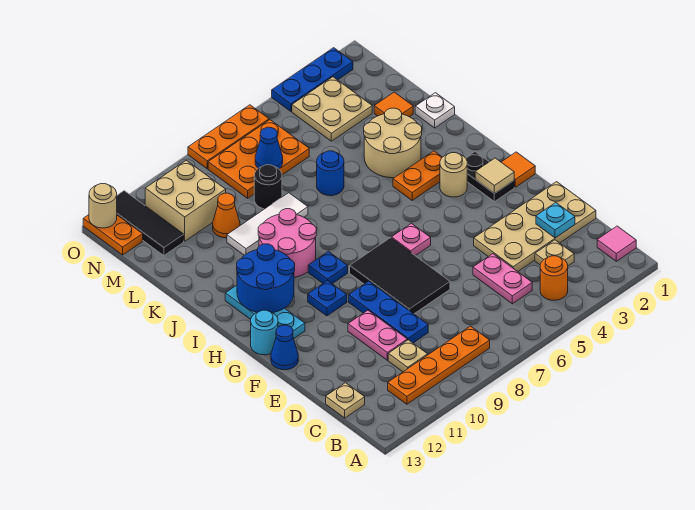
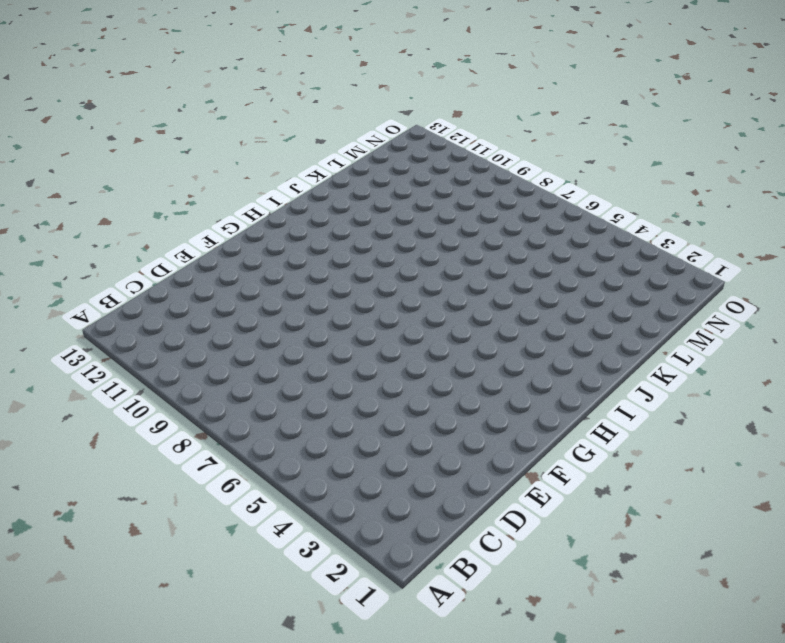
none -> pink 1x1 tile [597,226,636,261]
none -> orange 1x1 round brick [540,256,568,300]
none -> orange 1x4 plate [388,326,490,404]
none -> tan 1x1 plate [535,240,574,266]

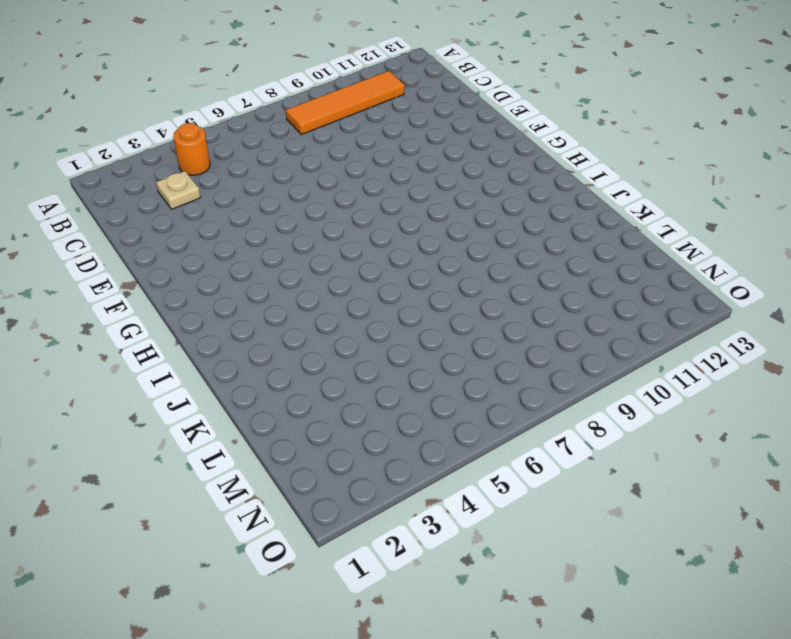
orange 1x4 tile [286,71,405,135] -> orange 1x4 plate [388,326,490,404]
none -> pink 1x1 tile [597,226,636,261]
none -> pink 1x2 plate [473,254,532,304]
none -> tan 1x1 plate [388,340,428,372]
none -> tan 1x1 plate [326,383,365,418]

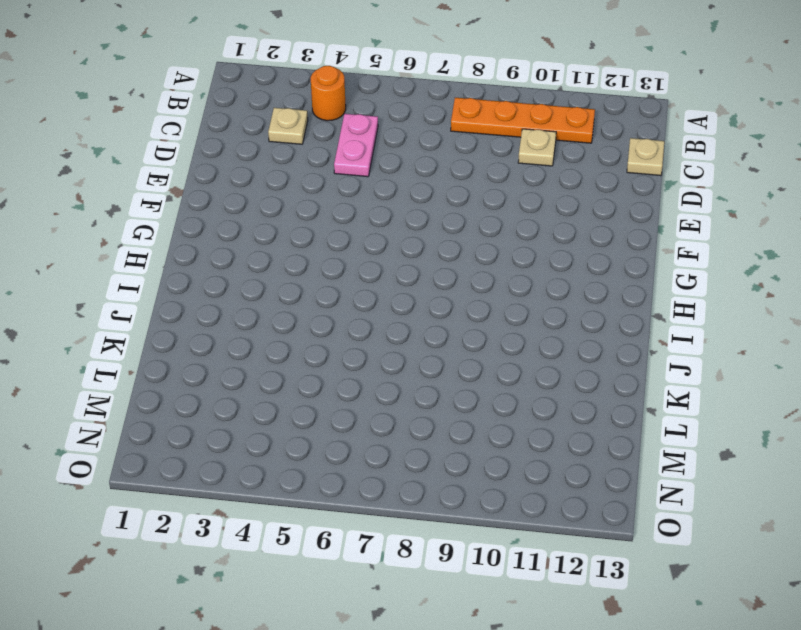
none -> pink 1x1 tile [597,226,636,261]
none -> tan 2x4 plate [474,182,596,271]
none -> blue 1x3 plate [349,281,428,343]
none -> pink 1x2 plate [348,310,407,360]

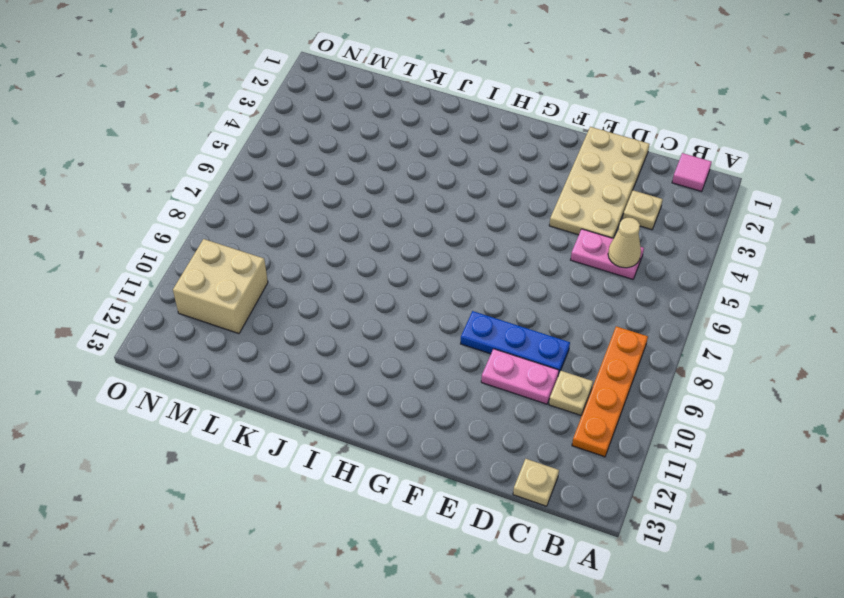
tan 1x1 cone [608,218,641,268] -> none
none -> orange 1x1 round brick [540,256,568,300]
none -> black 2x3 tile [350,238,450,314]
none -> blue 1x1 cone [271,325,298,370]
none -> orange 1x1 tile [501,152,535,187]

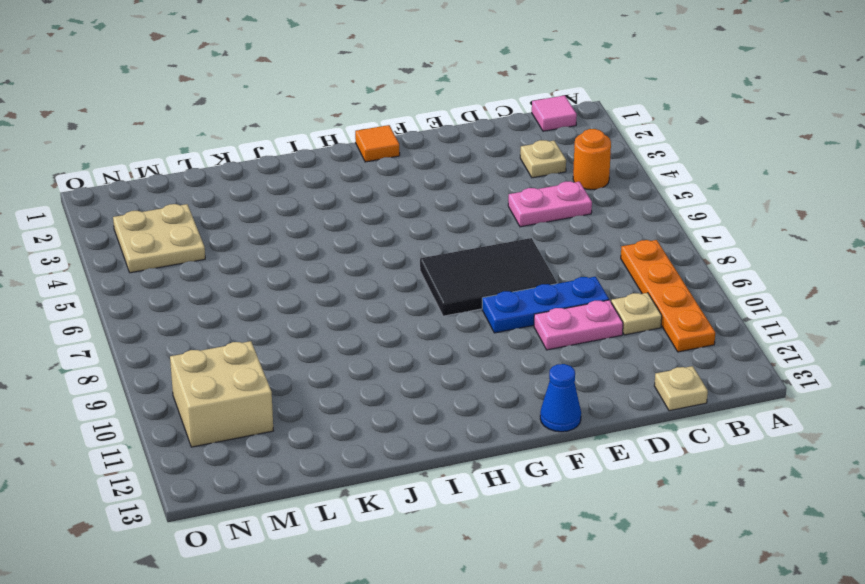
none -> tan 2x4 plate [474,182,596,271]
none -> black 1x2 plate [466,152,514,202]
none -> pink 1x1 plate [391,223,431,256]
none -> blue 1x1 plate [308,281,347,316]

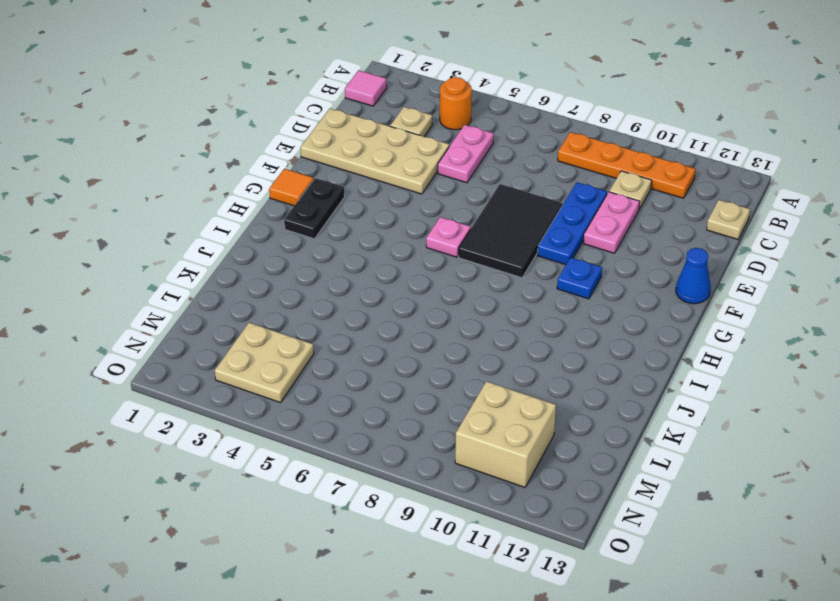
none -> cyan 1x3 plate [225,285,305,338]
none -> cyan 1x1 round brick [251,310,278,355]
none -> tan 1x1 round brick [440,153,467,197]
none -> blue 1x1 plate [308,251,348,284]

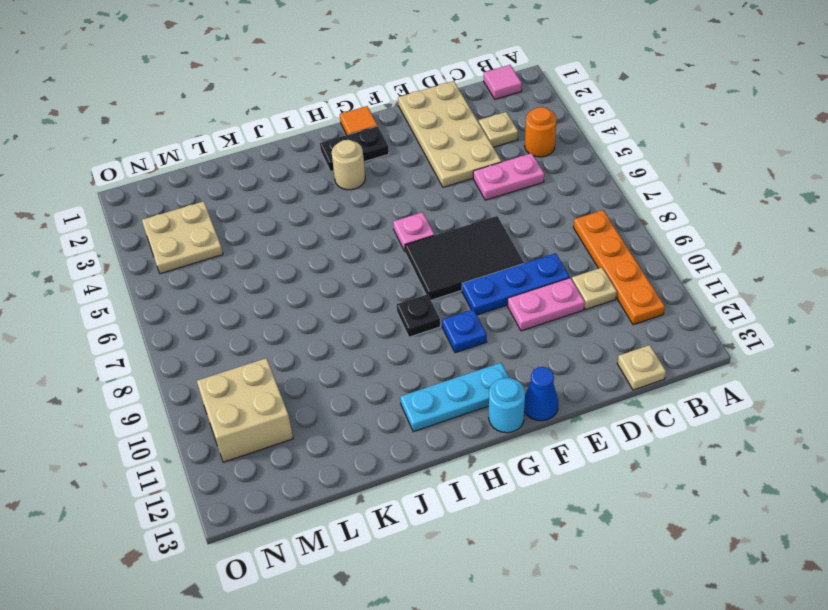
black 1x1 plate [397,294,440,337] -> blue 1x1 plate [308,251,348,284]
none -> orange 1x2 plate [393,151,442,200]
none -> pink 2x2 round brick [258,209,316,277]
none -> tan 2x2 round brick [364,108,422,178]
none -> white 1x1 plate [415,93,455,128]

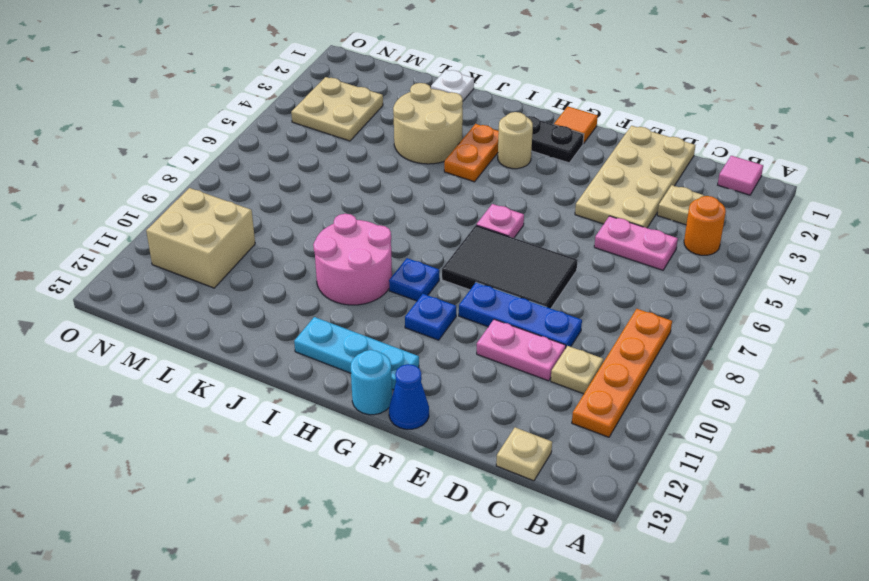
none -> blue 1x1 round brick [317,151,344,196]
none -> white 1x3 tile [227,193,308,255]
none -> orange 1x1 tile [374,92,413,117]
none -> black 1x1 round brick [254,165,282,209]

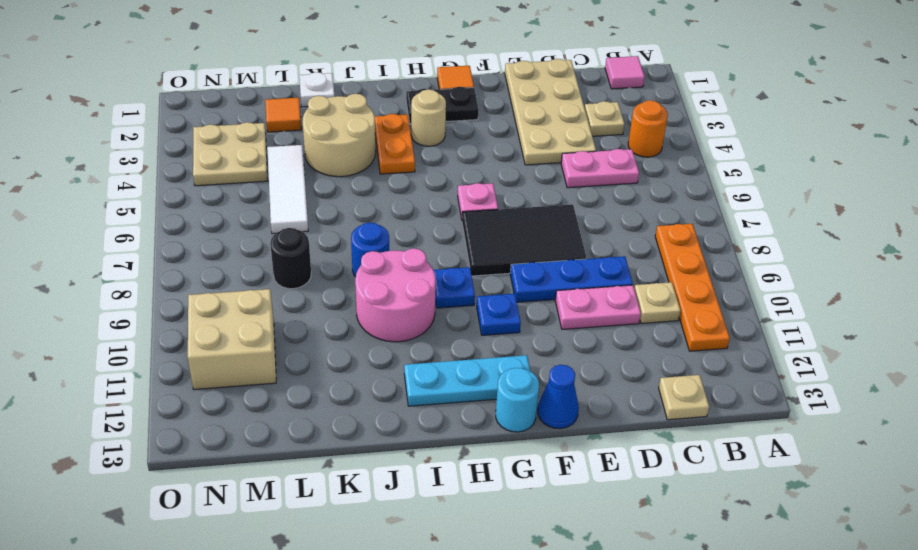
blue 1x1 round brick [351,223,389,277] -> blue 1x1 round brick moved to [317,151,344,196]
white 1x3 tile [267,145,308,234] -> white 1x3 tile moved to [227,193,308,255]
none -> orange 1x1 cone [213,193,240,238]
none -> orange 2x3 plate [208,120,309,198]
none -> black 1x3 tile [117,191,184,256]
none -> orange 1x2 plate [83,215,143,255]

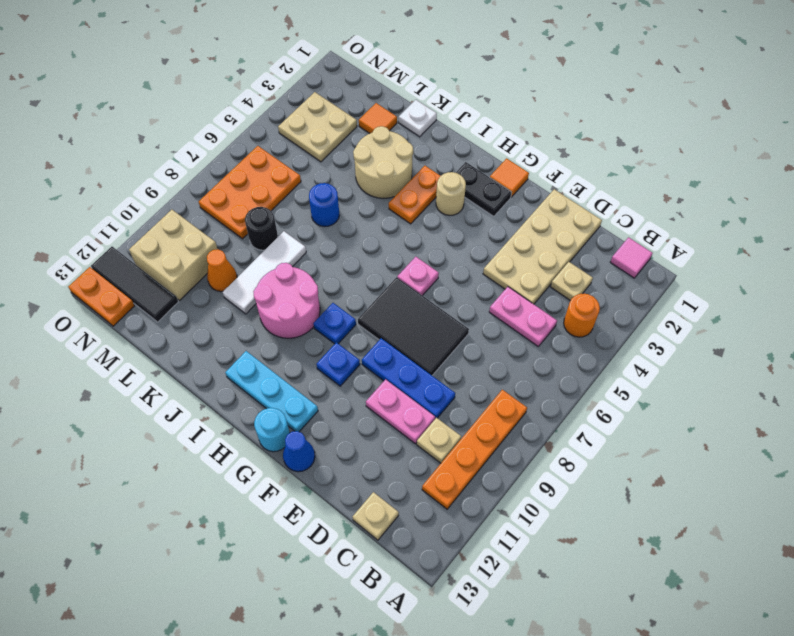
none -> blue 1x3 plate [272,48,353,112]
none -> orange 1x3 plate [188,105,269,169]
none -> cyan 1x1 plate [536,203,575,238]
none -> tan 1x1 tile [475,158,514,194]

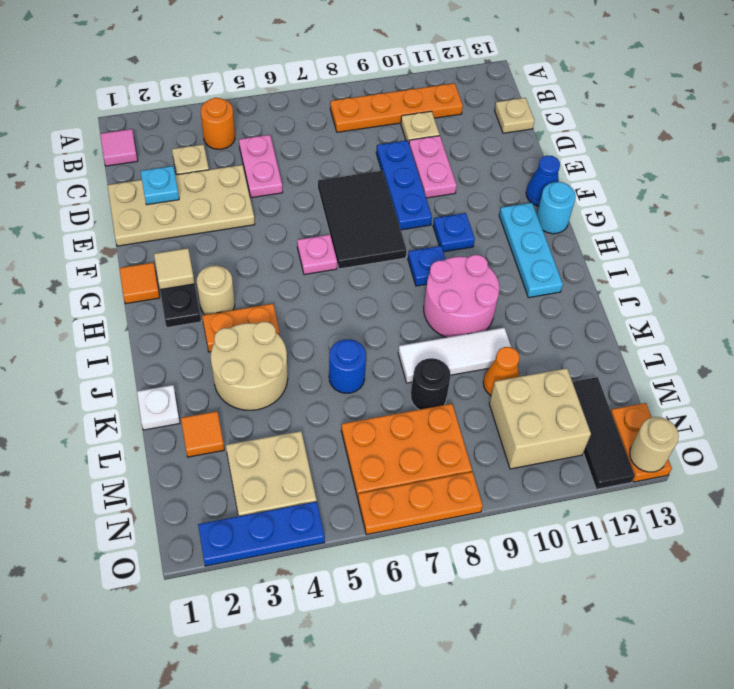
none -> blue 2x2 round brick [237,244,295,313]
none -> blue 1x1 cone [255,127,283,169]

